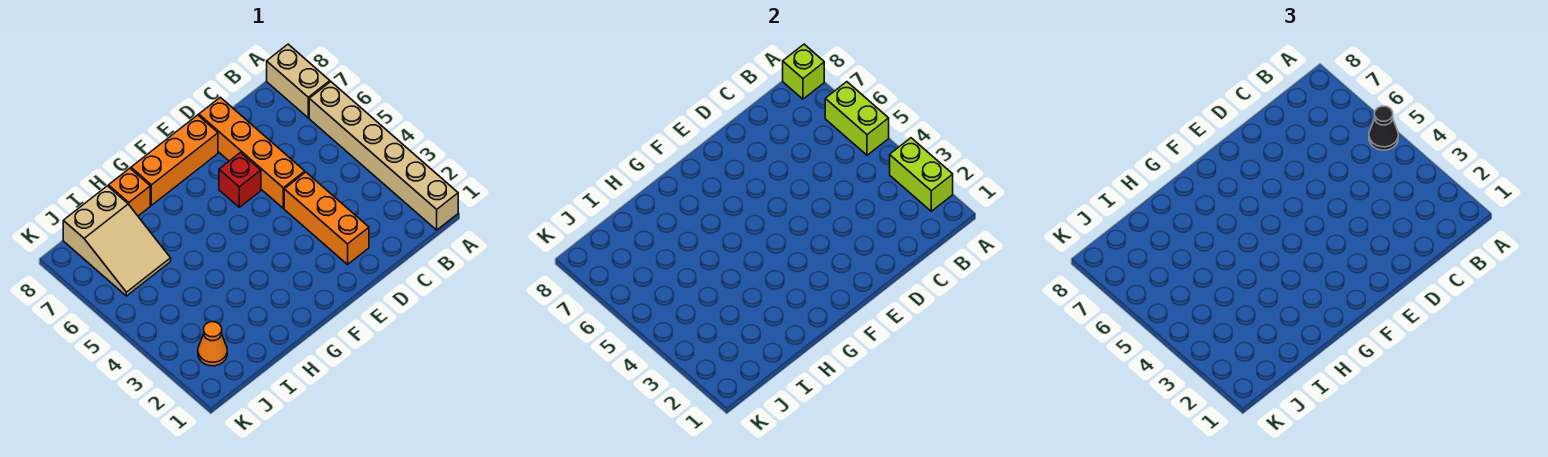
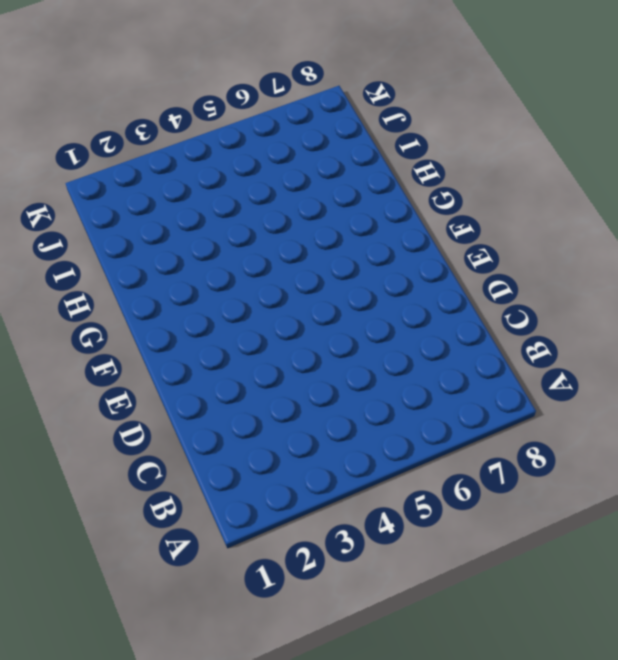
none -> tan 1x6 brick [309,82,458,230]
none -> tan 1x2 brick [267,44,330,118]
none -> orange 1x3 brick [284,172,369,264]

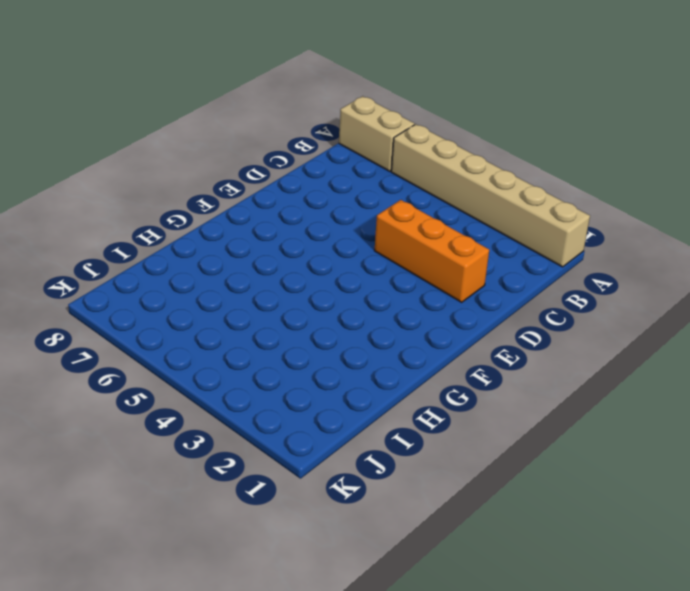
none -> orange 1x4 brick [199,97,305,208]
none -> red 1x1 brick [219,153,261,207]
none -> orange 1x3 brick [131,115,218,205]

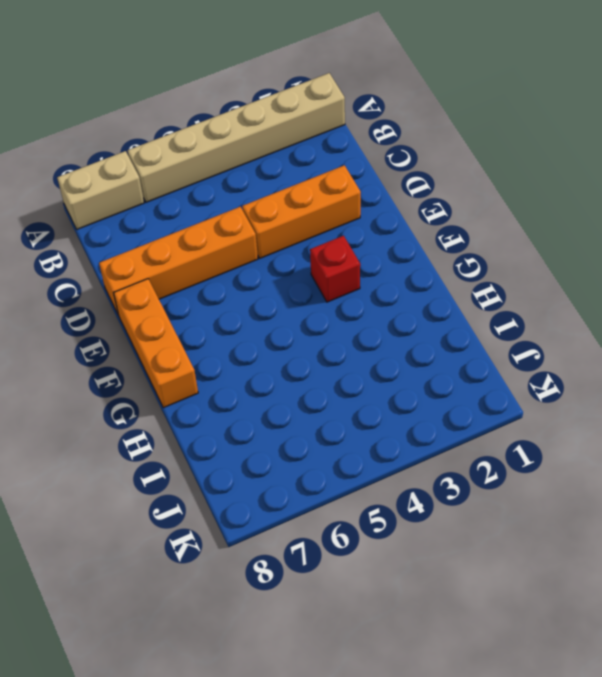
red 1x1 brick [310,236,360,302] -> red 1x1 brick moved to [219,153,261,207]
none -> orange 1x1 brick [108,168,150,216]
none -> tan 2x3 slope [63,186,171,296]
none -> orange 1x1 cone [198,322,227,366]

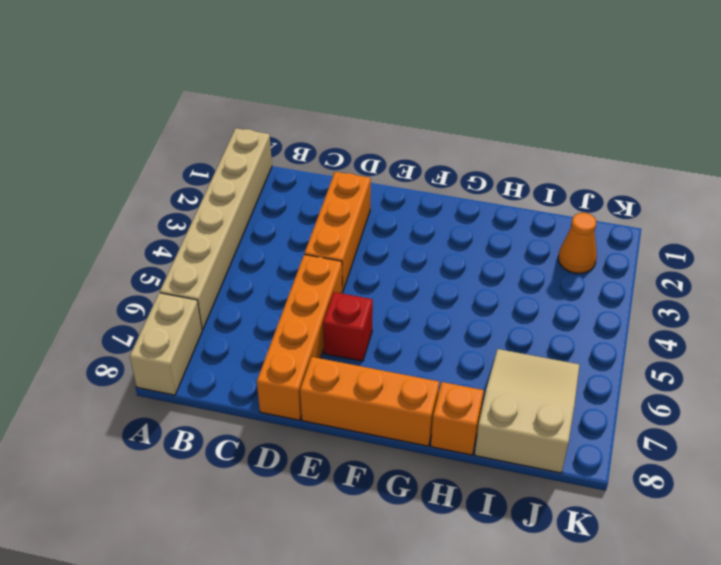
none -> lime 1x2 brick [890,138,953,211]
none -> lime 1x2 brick [825,82,889,155]
none -> lime 1x1 brick [783,44,824,99]

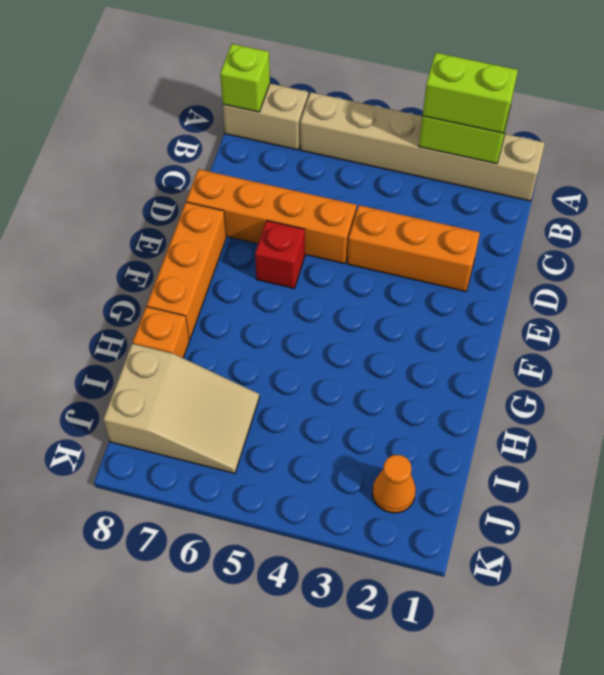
lime 1x2 brick [423,53,518,133] -> lime 1x2 brick moved to [825,82,889,155]
none -> black 1x1 cone [1369,106,1398,150]

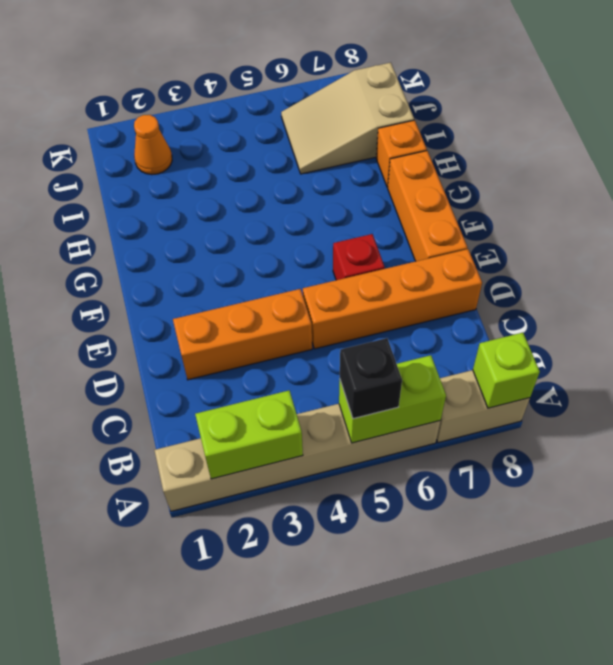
black 1x1 brick [340,338,402,419] -> black 1x1 cone [1369,106,1398,150]

